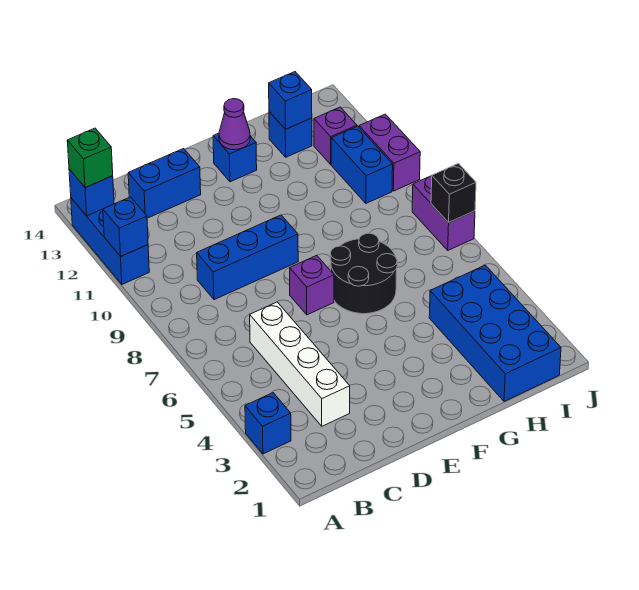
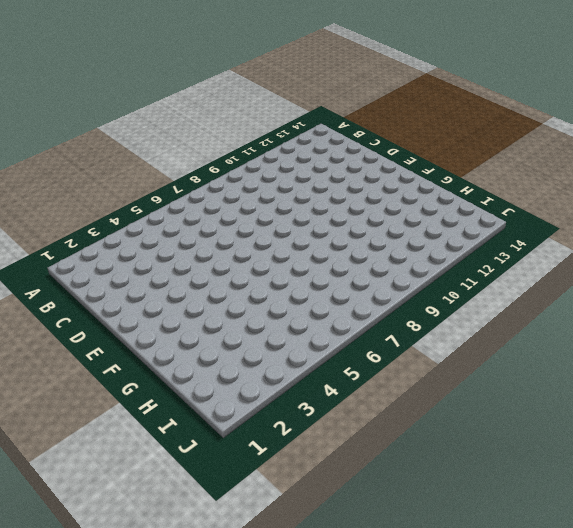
none -> blue 1x1 brick [245,393,291,454]
none -> blue 1x3 brick [71,198,149,284]
none -> white 1x4 brick [250,302,350,426]

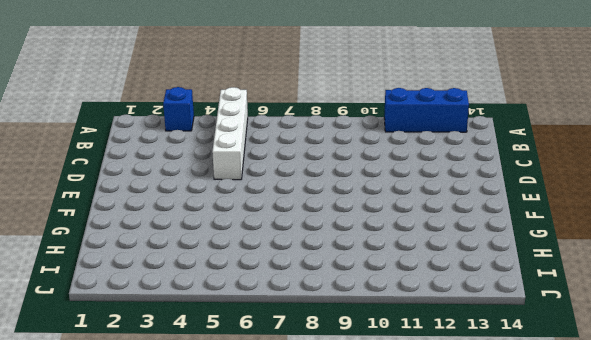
white 1x4 brick [212,87,248,180] -> white 1x4 brick turned to [250,302,350,426]
none -> blue 1x3 brick [197,215,298,300]
none -> blue 1x2 brick [128,149,201,218]
none -> purple 1x1 brick [290,255,334,315]

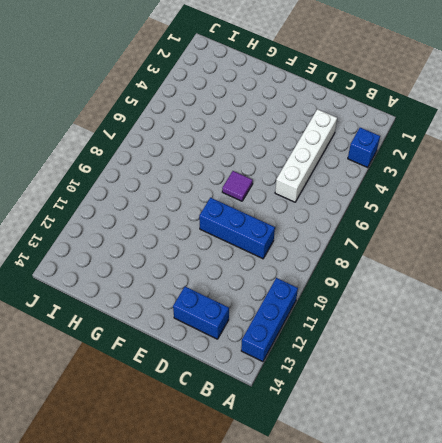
purple 1x1 tile [222,171,253,201] -> purple 1x1 brick [290,255,334,315]
none -> black 2x2 round brick [330,233,397,314]
none -> blue 1x1 brick [213,133,257,182]
none -> blue 2x4 brick [429,265,561,401]

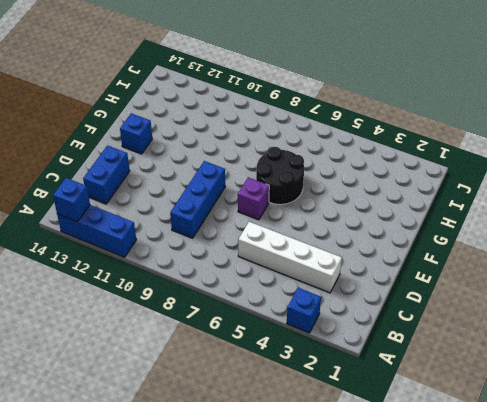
none -> blue 2x4 brick [429,265,561,401]
none -> blue 1x1 brick [269,112,312,157]
none -> blue 1x2 brick [331,126,393,203]

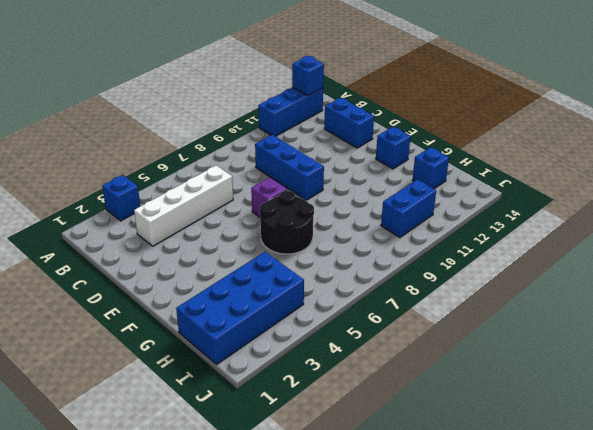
none -> purple 1x1 brick [314,107,357,164]
none -> purple 1x2 brick [412,176,475,250]
none -> purple 1x2 brick [359,114,420,191]

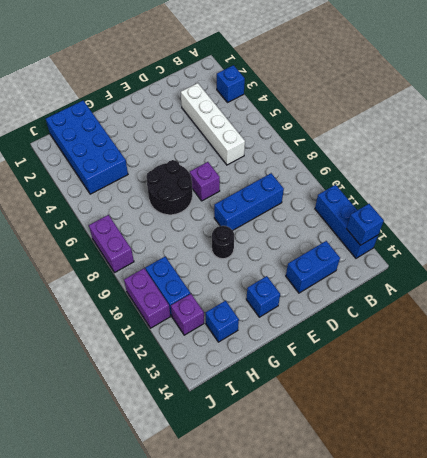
black 1x1 round brick [212,226,234,259] -> none
none -> blue 1x1 brick [103,197,148,256]
none -> purple 1x1 cone [219,99,250,150]
none -> blue 1x1 brick [269,72,312,129]

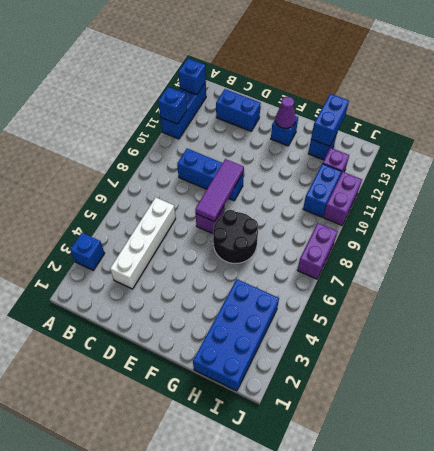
purple 1x3 tile [195,159,244,222] -> none
blue 1x2 brick [311,94,349,146] -> blue 1x1 brick [269,72,312,129]
none -> black 1x1 brick [431,164,476,222]
none -> green 1x1 brick [67,128,113,188]

